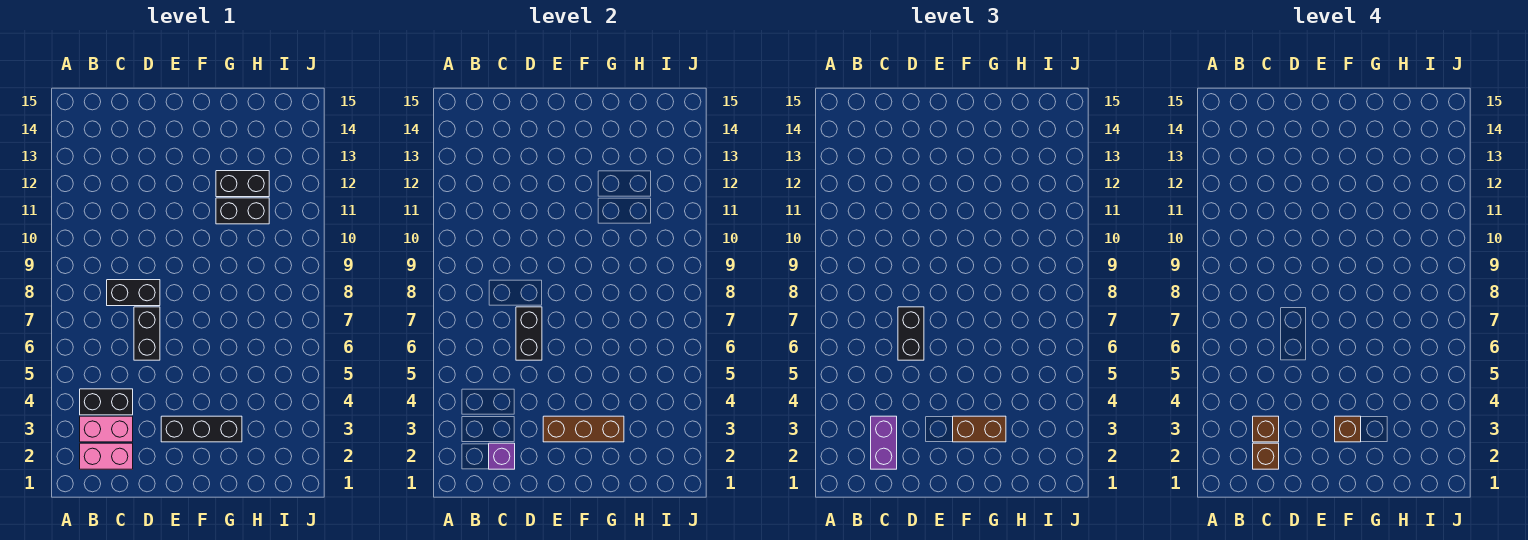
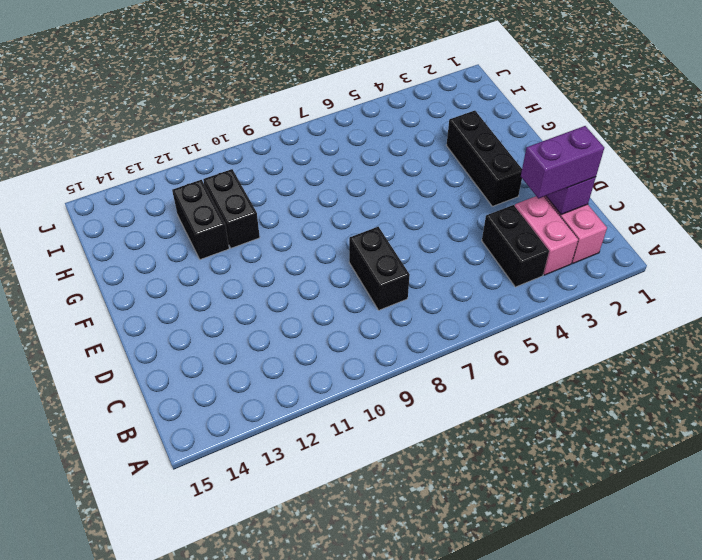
none -> black 1x2 brick [134,307,160,360]
none -> black 1x2 brick [516,307,542,360]
none -> brown 1x3 brick [543,416,624,442]

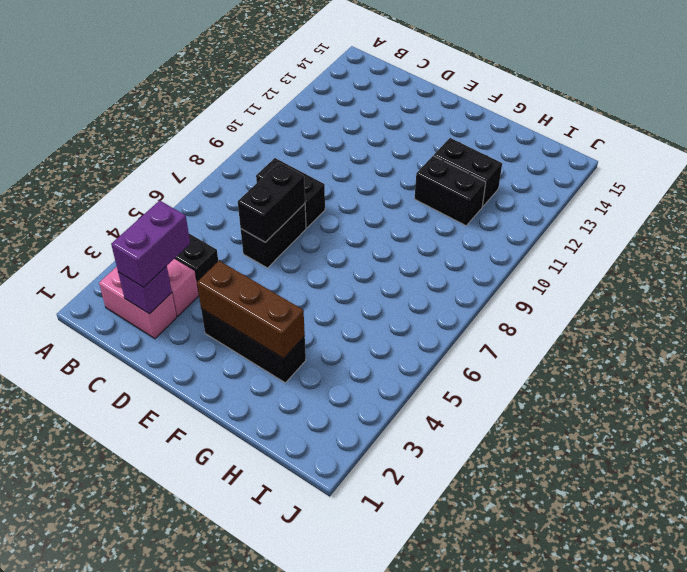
none -> black 1x2 brick [898,307,924,360]
none -> brown 1x2 brick [953,416,1006,442]
none -> brown 1x1 brick [1253,443,1279,469]

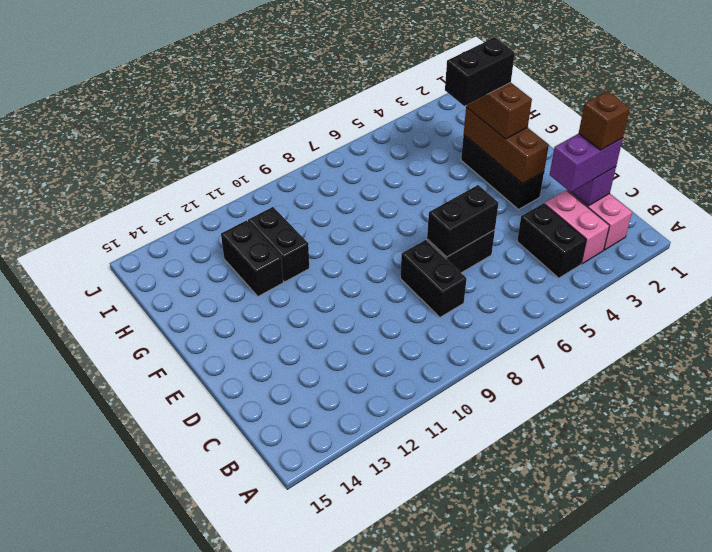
black 1x2 brick [445,37,515,106] -> black 1x2 brick moved to [898,307,924,360]
none -> brown 1x1 brick [1253,416,1279,442]
none -> brown 1x1 brick [1335,416,1361,442]

